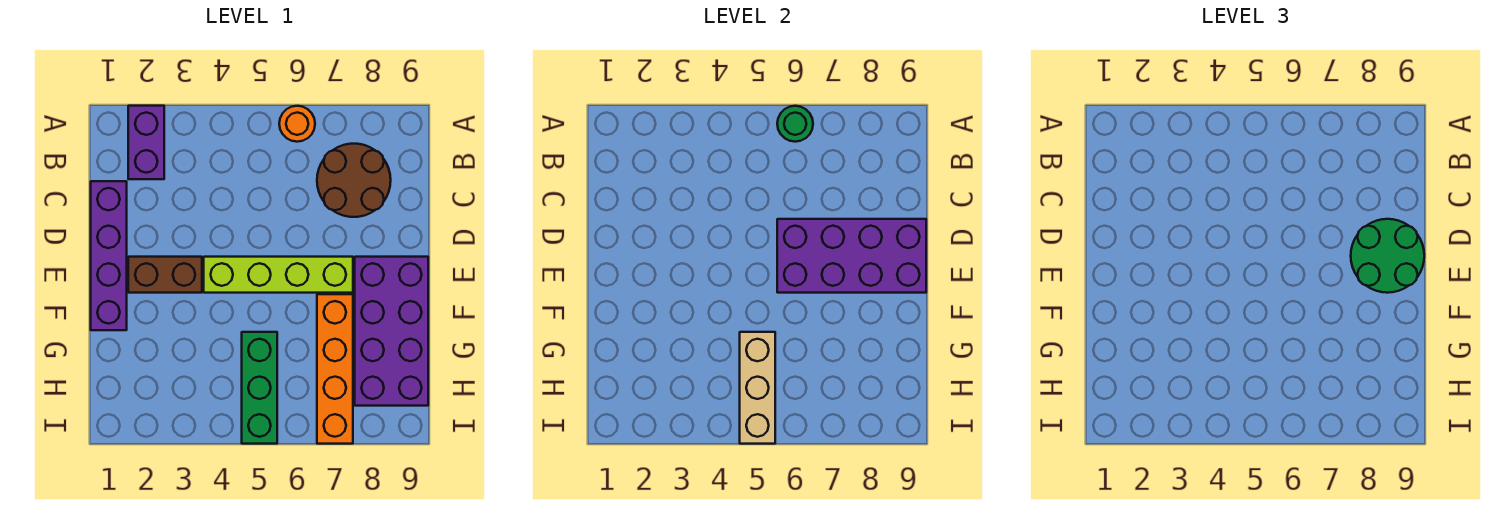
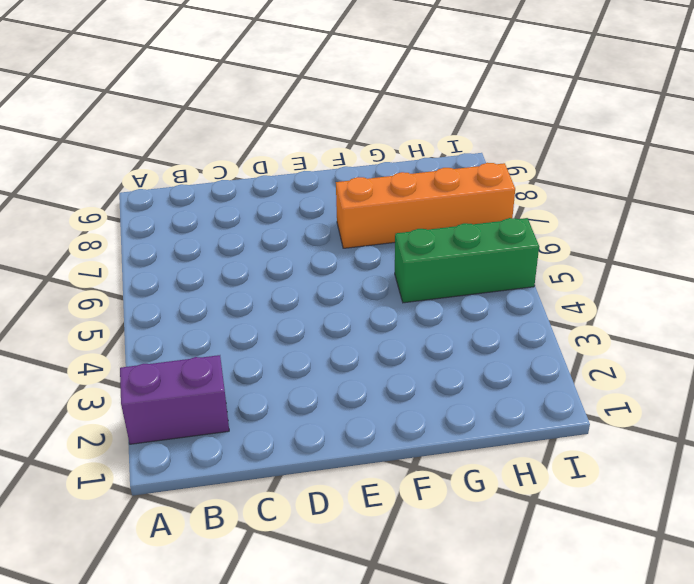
none -> orange 1x1 round brick [279,106,315,142]
none -> brown 2x2 round brick [317,144,391,217]
none -> purple 1x4 brick [91,181,127,330]

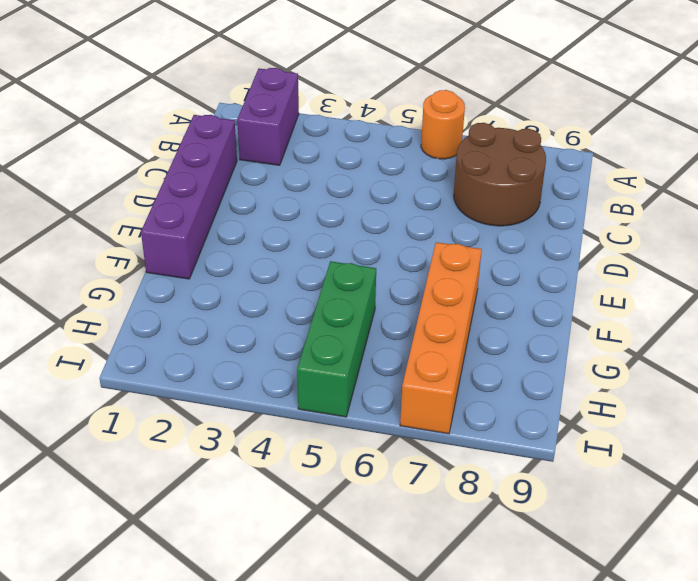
none -> brown 1x2 brick [128,257,202,293]
none -> lime 1x4 brick [204,257,353,293]
none -> purple 2x4 brick [355,257,428,406]

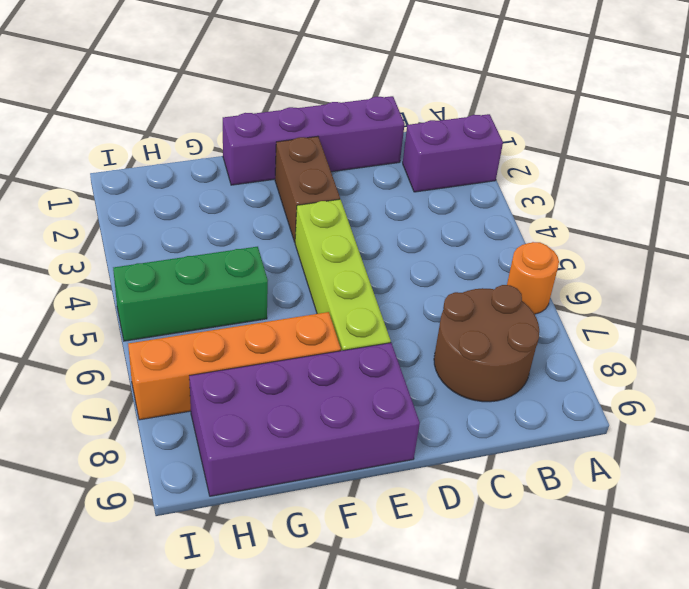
none -> green 1x1 round brick [777,106,813,142]
none -> purple 2x4 brick [777,219,926,293]
none -> tan 1x3 brick [740,332,775,444]

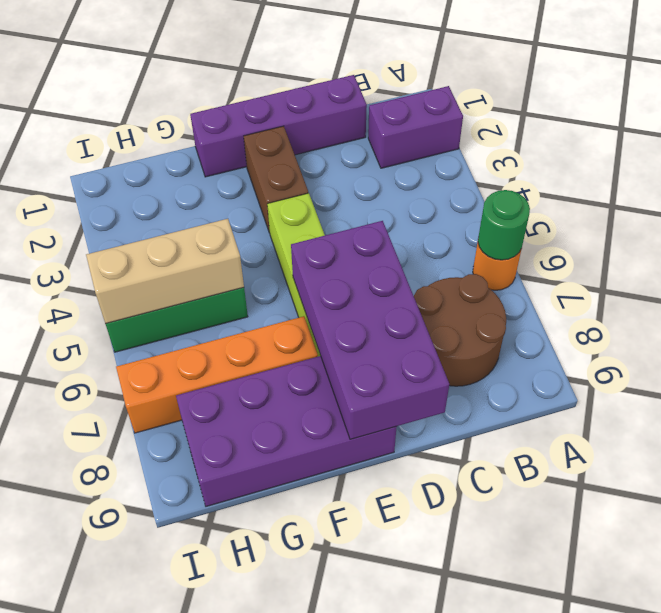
none -> green 2x2 round brick [1351,219,1424,293]

